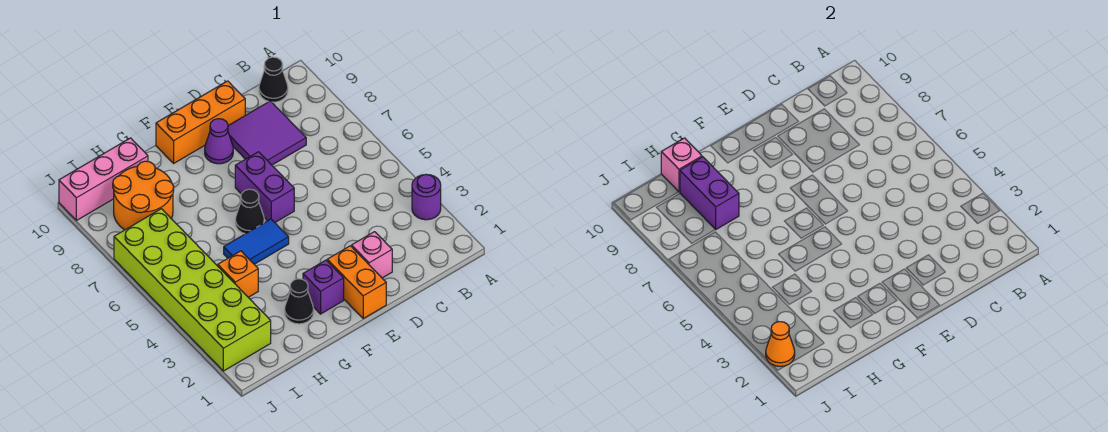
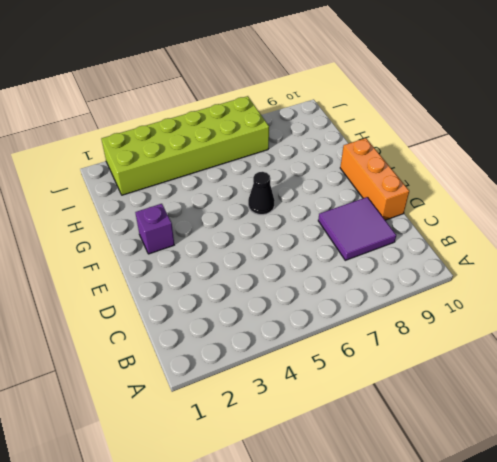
none -> purple 1x1 round brick [412,175,441,220]
none -> black 1x1 cone [259,57,288,102]
none -> pink 1x1 brick [352,232,392,278]

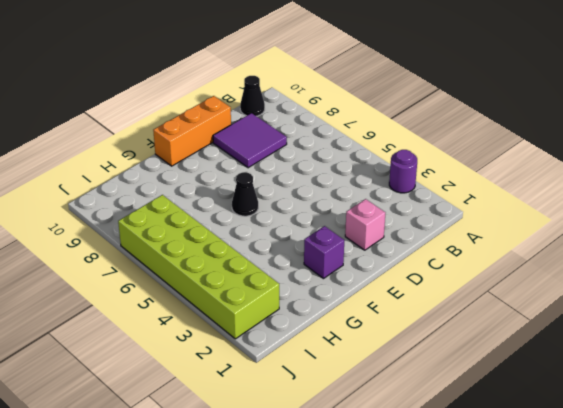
none -> orange 1x2 brick [327,246,386,318]
none -> purple 1x2 brick [235,152,294,222]
none -> purple 1x1 cone [205,119,233,164]

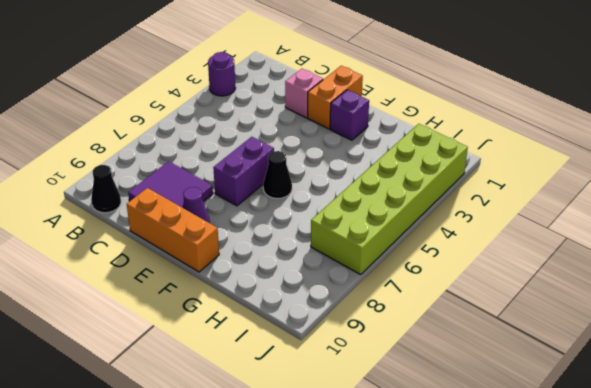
none -> blue 1x2 tile [224,219,289,264]
none -> black 1x1 cone [285,279,314,324]
none -> orange 1x1 brick [218,251,258,297]

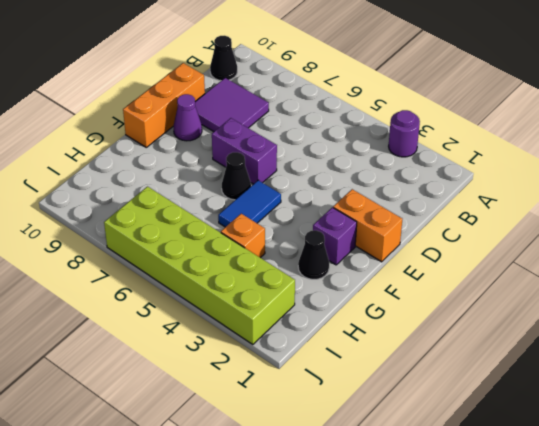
none -> pink 1x1 brick [352,232,392,278]
none -> orange 2x2 round brick [113,161,174,230]
none -> pink 1x3 brick [59,138,148,220]

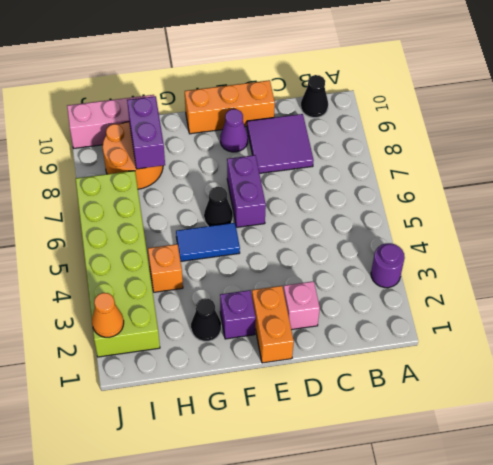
none -> pink 1x1 brick [661,138,702,192]

